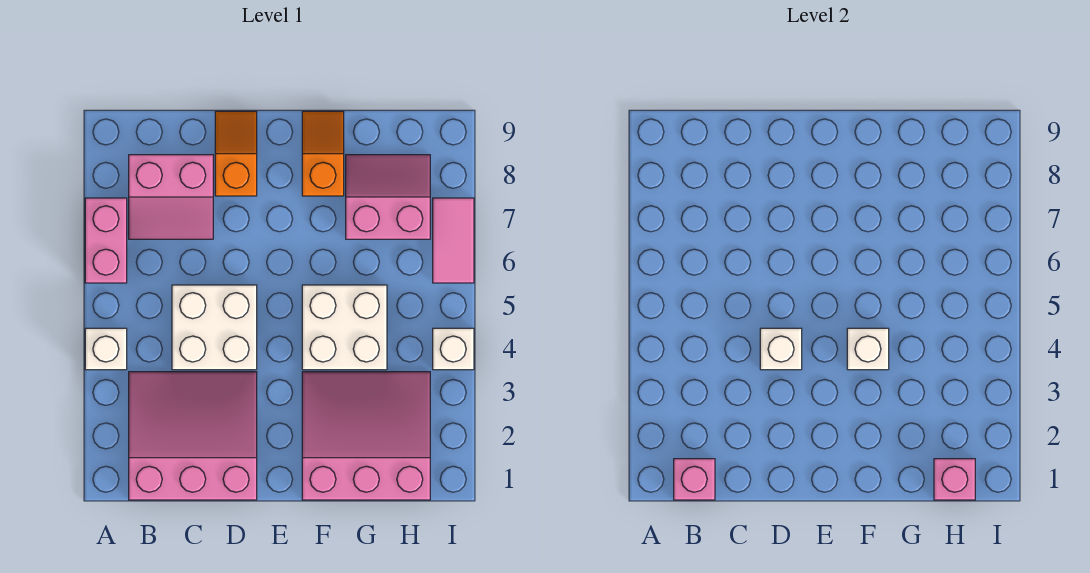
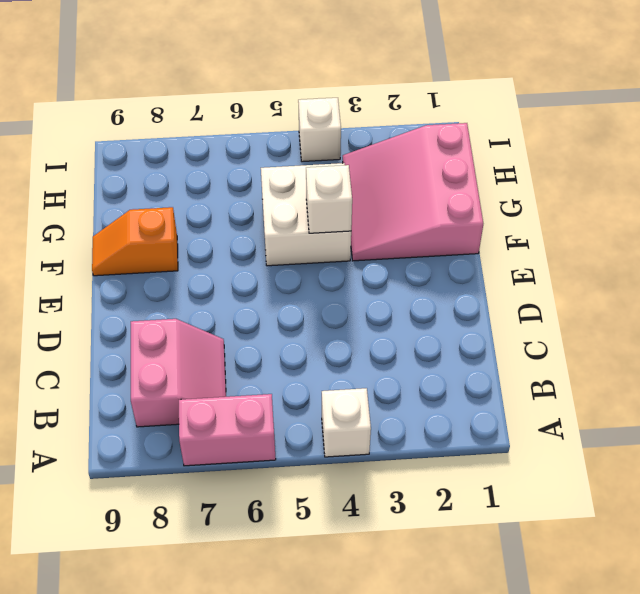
none -> pink 3x3 slope [129,372,257,500]
none -> white 2x2 brick [172,285,257,370]
none -> orange 1x2 slope [215,111,257,196]

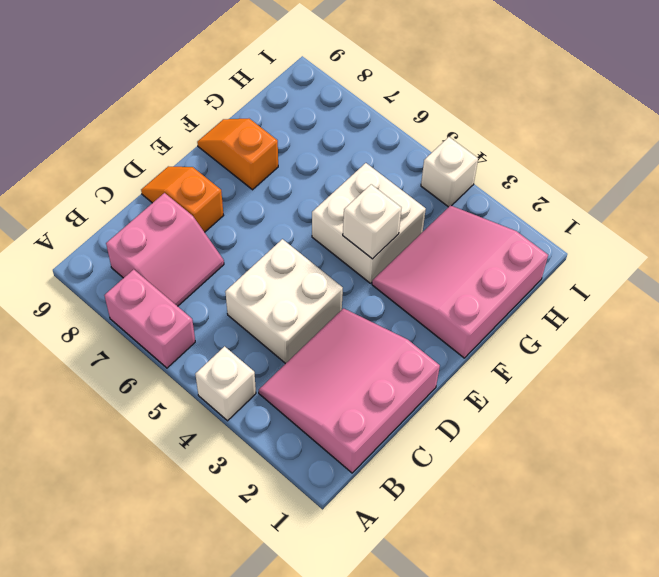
none -> pink 2x2 slope [346,155,430,239]
none -> pink 1x2 tile [433,198,474,283]
none -> pink 1x1 brick [674,459,715,500]

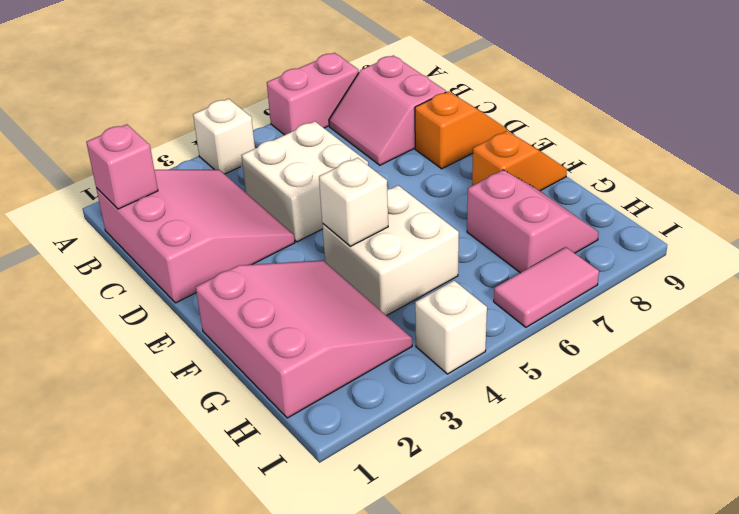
none -> white 1x1 brick [760,328,802,370]
none -> pink 1x1 brick [934,459,975,500]

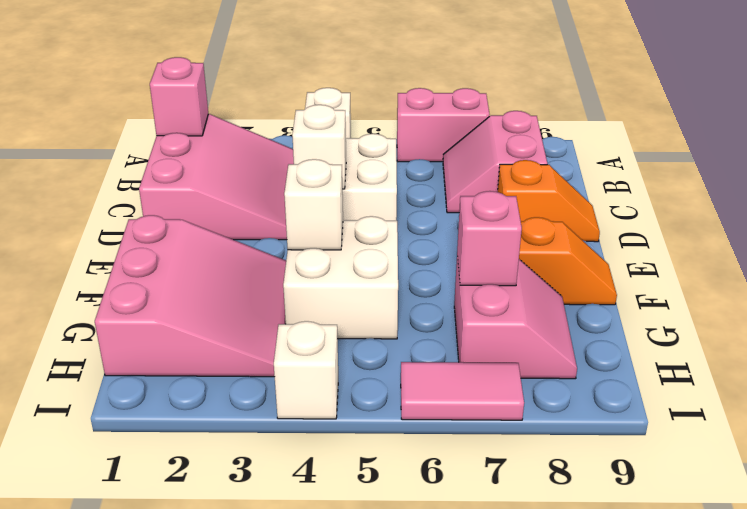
pink 1x1 brick [457,191,522,286] -> pink 1x1 brick moved to [934,459,975,500]

